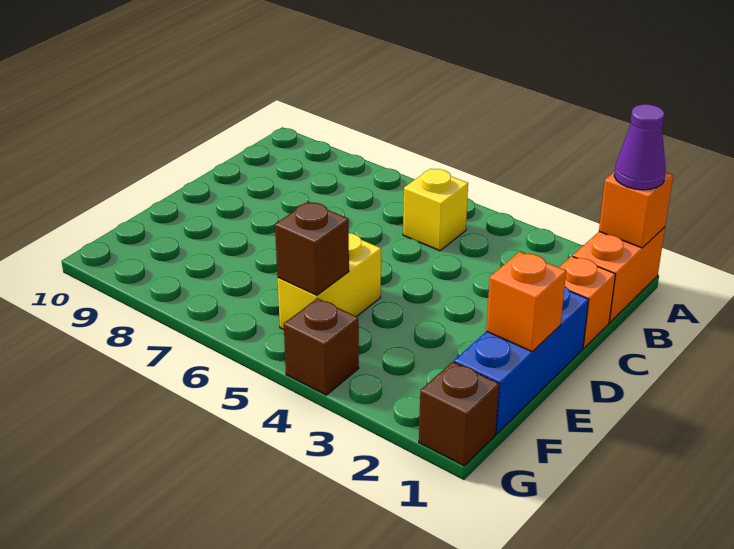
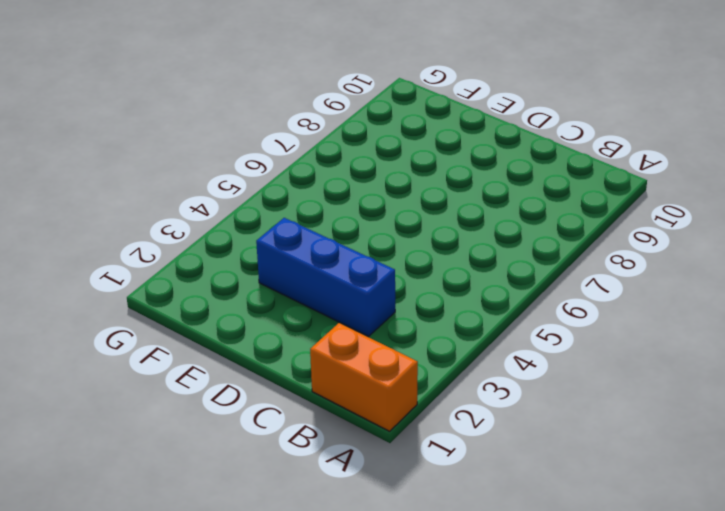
blue 1x3 brick [256,218,395,336] -> blue 1x3 brick moved to [454,287,589,434]
none -> yellow 1x1 brick [403,169,468,251]
none -> orange 1x1 brick [559,256,615,348]

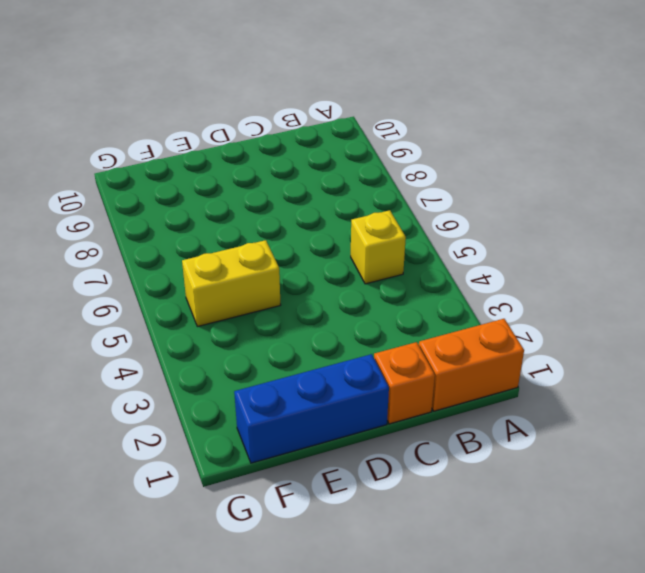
none -> brown 1x1 brick [419,362,499,466]
none -> brown 1x1 brick [284,298,359,395]

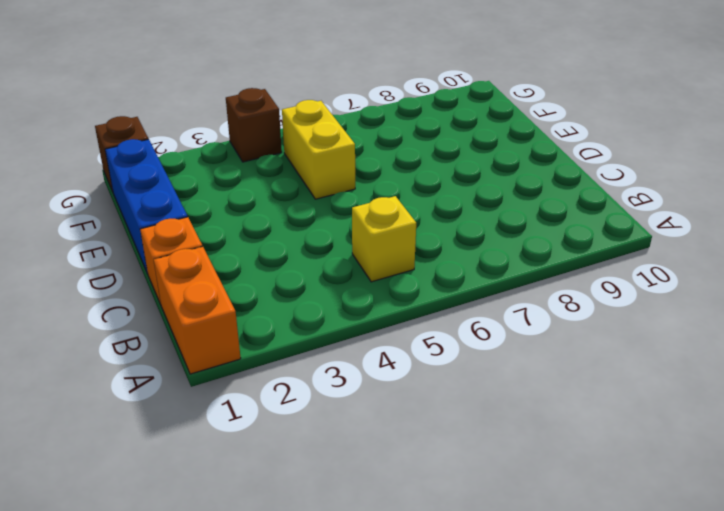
none -> orange 1x1 brick [599,172,673,248]
none -> orange 1x1 brick [486,252,566,352]

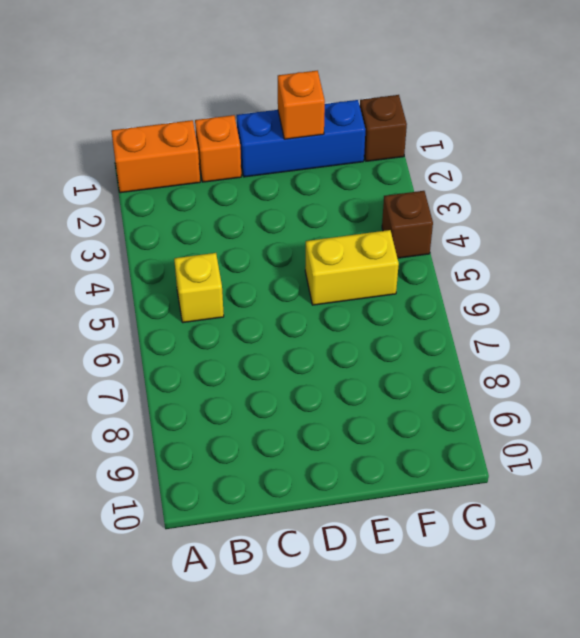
none -> orange 1x1 brick [599,172,673,248]
none -> brown 1x1 brick [275,202,349,295]

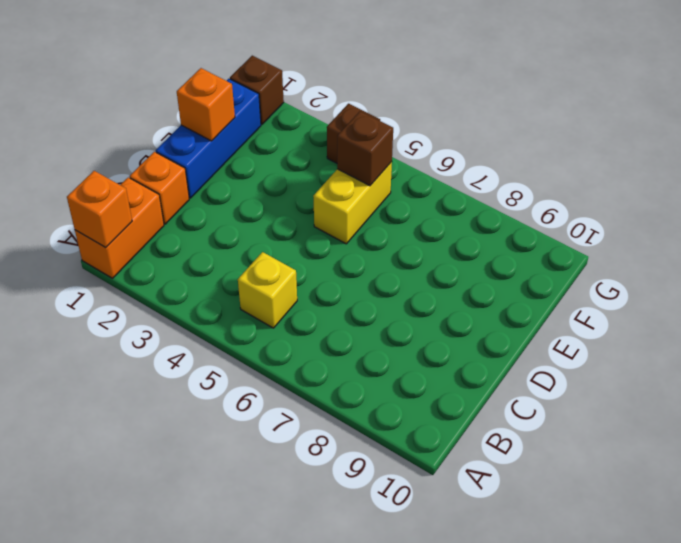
none -> purple 1x1 cone [614,104,666,190]

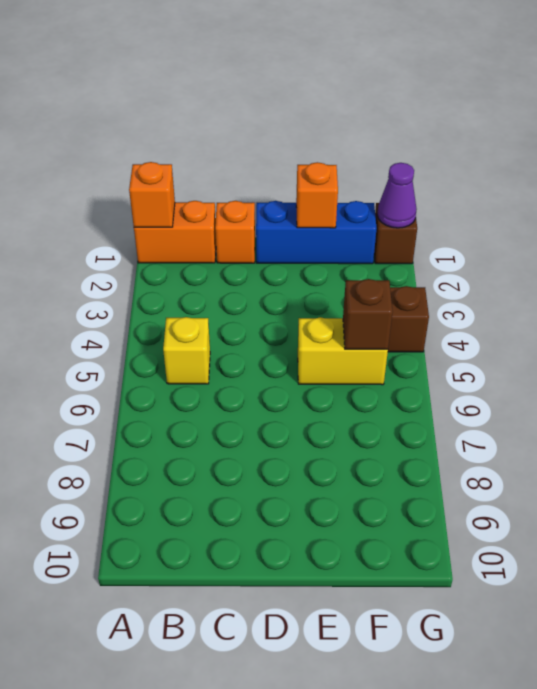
purple 1x1 cone [377,163,417,228] -> purple 1x1 cone moved to [614,104,666,190]

